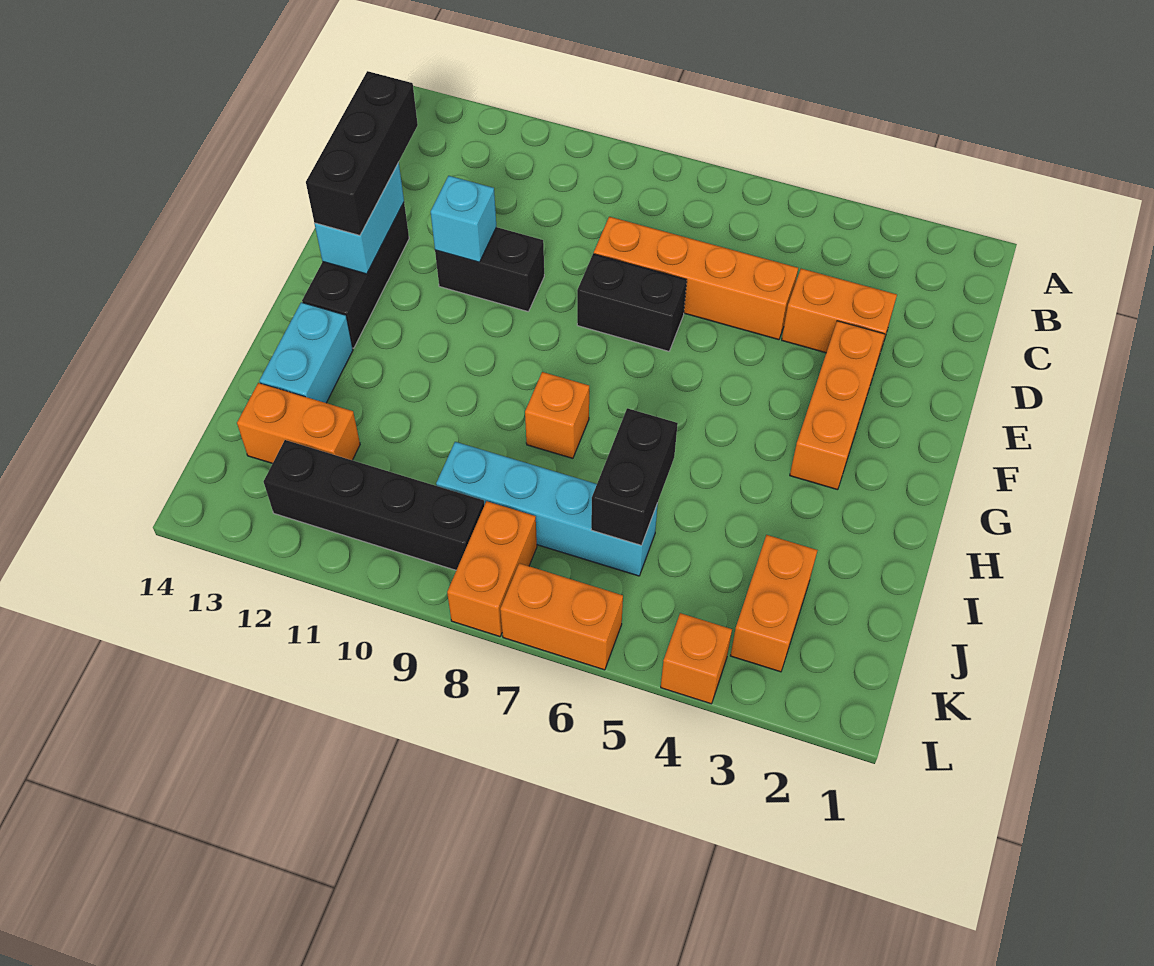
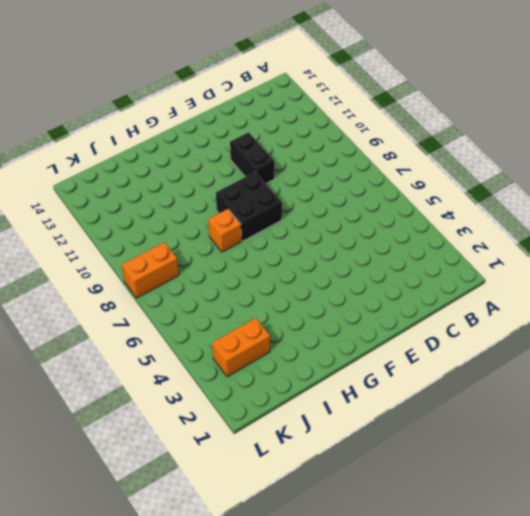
black 2x2 brick [216,172,282,241] -> none
none -> orange 1x2 brick [782,269,897,359]
none -> orange 1x4 brick [594,217,798,340]
none -> orange 1x3 brick [790,321,885,490]

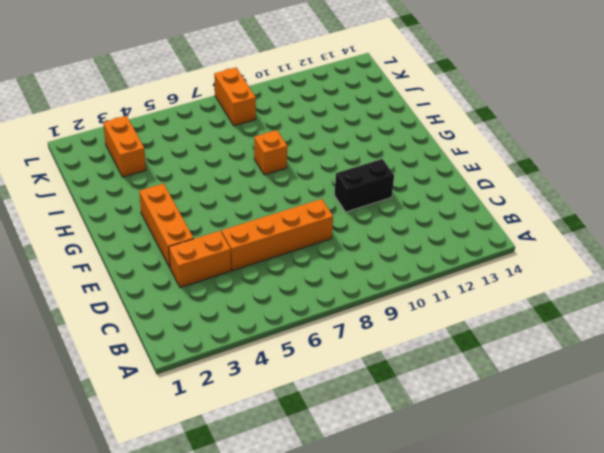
none -> black 1x2 brick [577,254,687,351]
none -> black 1x3 brick [302,203,409,348]
none -> cyan 1x2 brick [259,302,353,403]

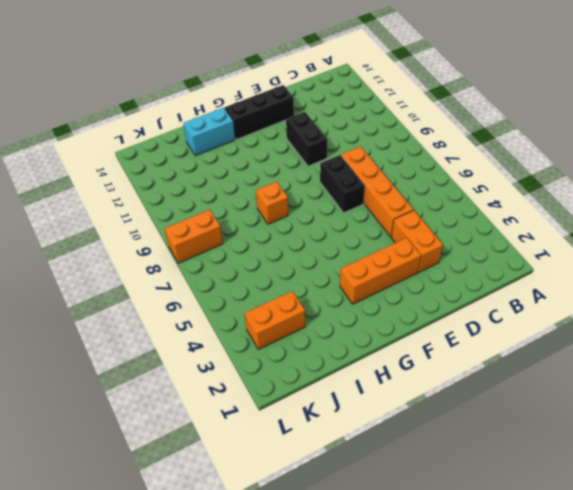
none -> cyan 1x4 brick [436,442,658,576]
none -> orange 1x2 brick [237,383,360,463]
none -> black 1x4 brick [264,440,484,570]

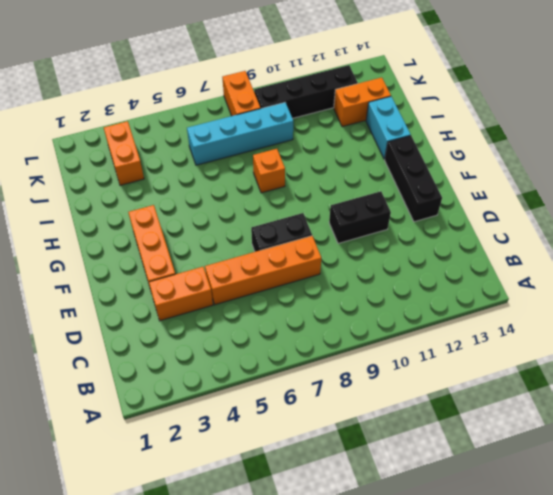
none -> orange 1x1 brick [661,613,732,704]
none -> orange 1x2 brick [500,563,623,670]
none -> cyan 1x1 brick [431,176,496,262]

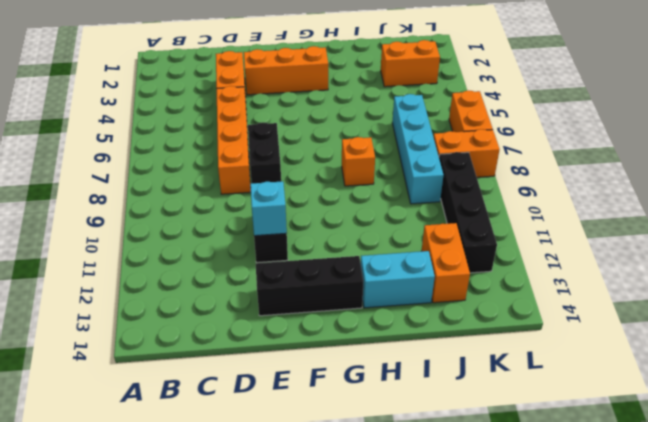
none -> orange 1x1 brick [661,613,732,704]
none -> cyan 1x2 brick [314,162,404,274]
none -> black 1x2 brick [591,408,678,545]

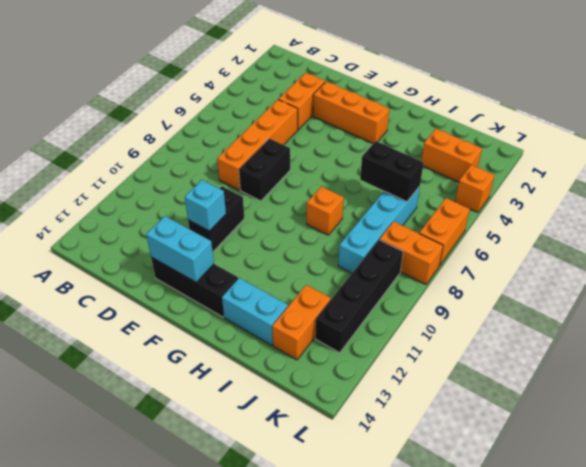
none -> black 1x3 brick [306,71,418,236]

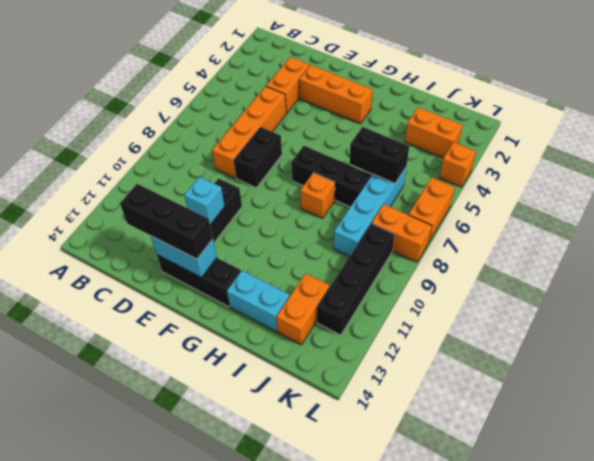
black 1x3 brick [291,146,371,207] -> none

